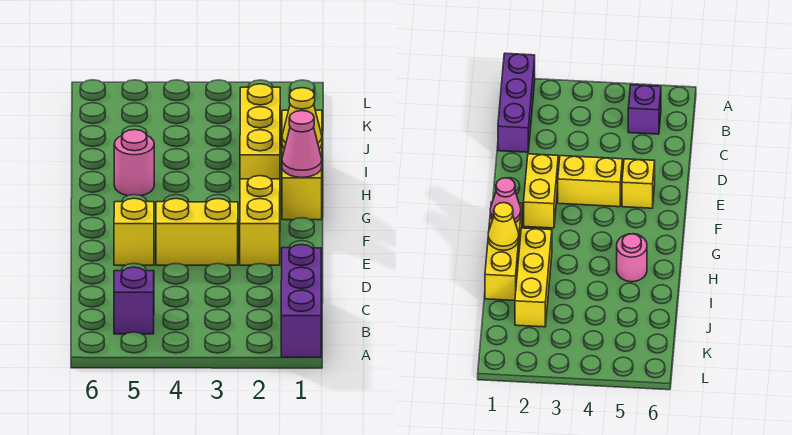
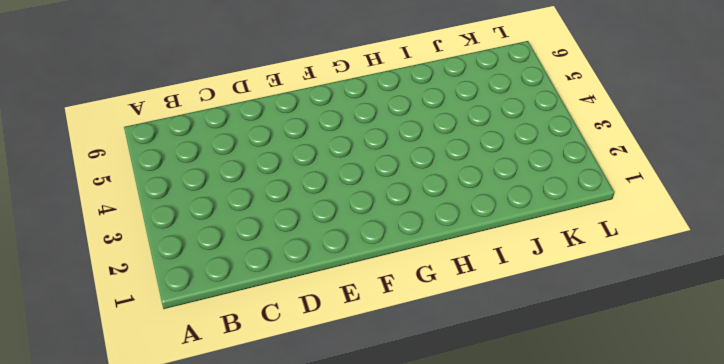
none -> purple 1x3 brick [281,244,322,357]
none -> purple 1x1 brick [114,267,154,334]

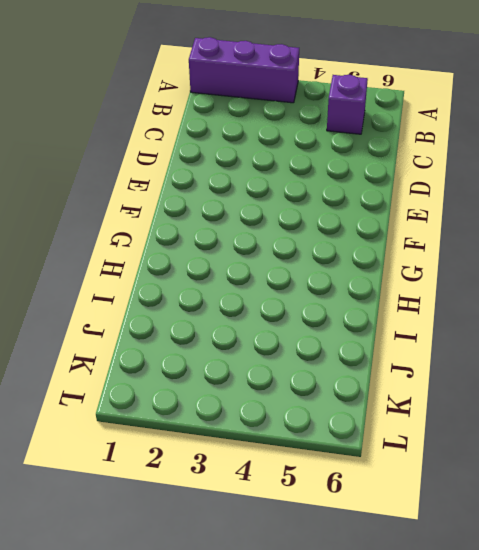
purple 1x3 brick [189,37,299,103] -> purple 1x3 brick turned to [281,244,322,357]
none -> yellow 1x2 brick [240,176,280,265]
none -> yellow 1x2 brick [156,198,238,265]

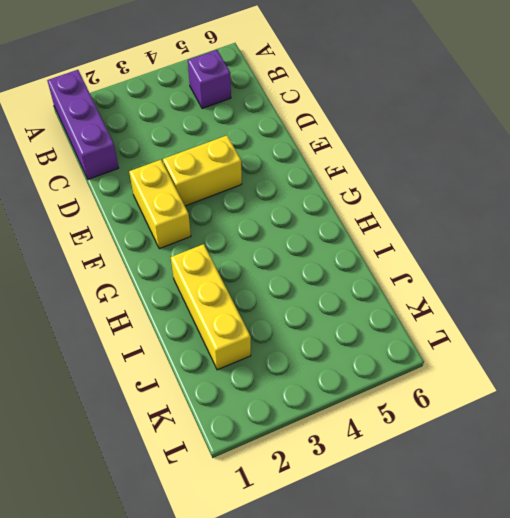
none -> yellow 1x1 brick [114,198,154,265]
none -> yellow 1x3 brick [282,110,322,220]

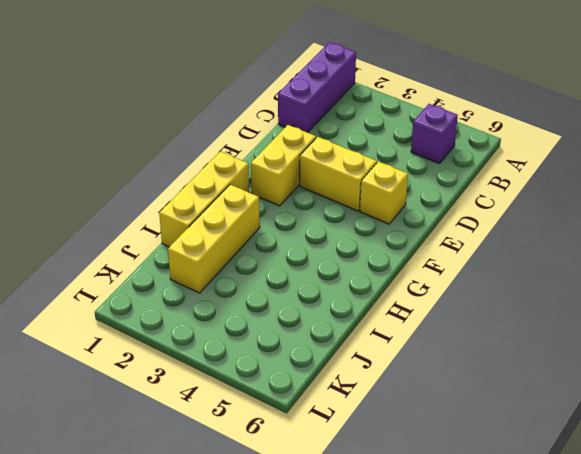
none -> pink 1x1 round brick [114,130,154,196]
none -> pink 1x1 cone [282,111,322,177]

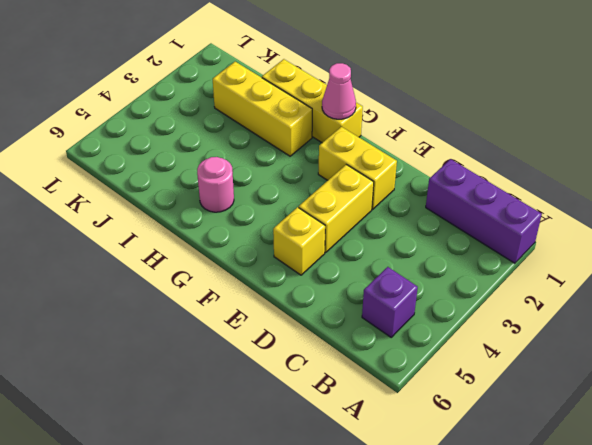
none -> yellow 1x1 cone [282,88,322,149]

